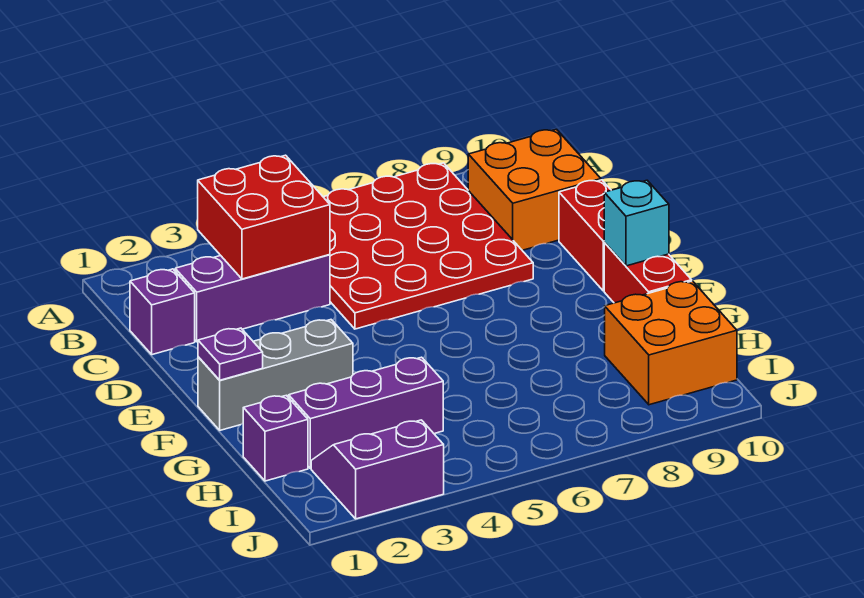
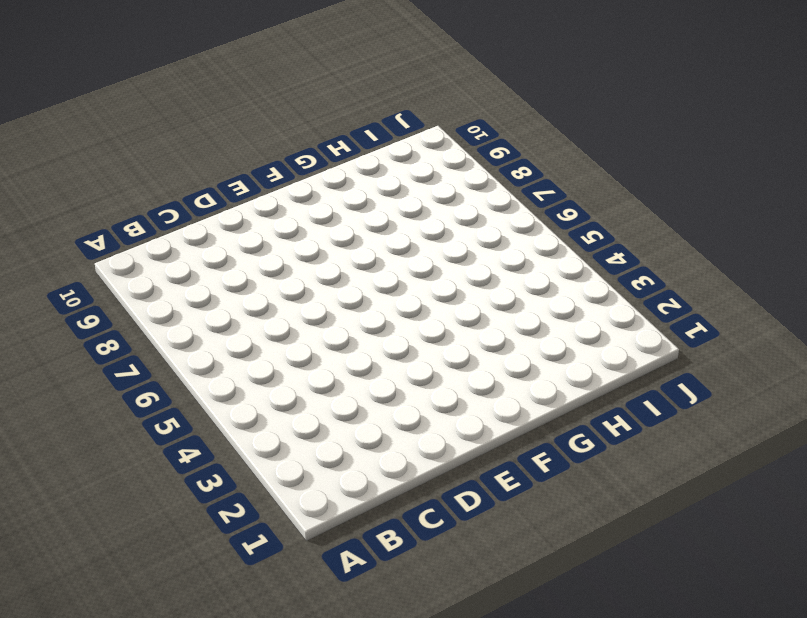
none -> red 4x4 plate [324,163,533,329]
none -> orange 2x2 brick [468,129,601,250]
none -> purple 1x1 brick [130,269,195,355]

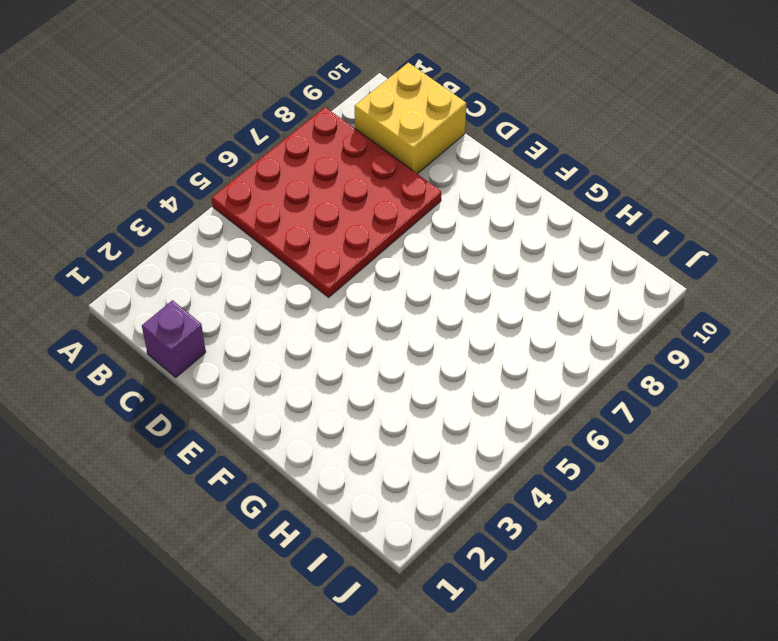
yellow 2x2 brick [355,63,466,174] -> orange 2x2 brick [468,129,601,250]
none -> purple 1x3 brick [175,255,330,342]
none -> red 1x2 brick [559,180,611,291]
none -> grey 1x3 brick [198,320,353,430]

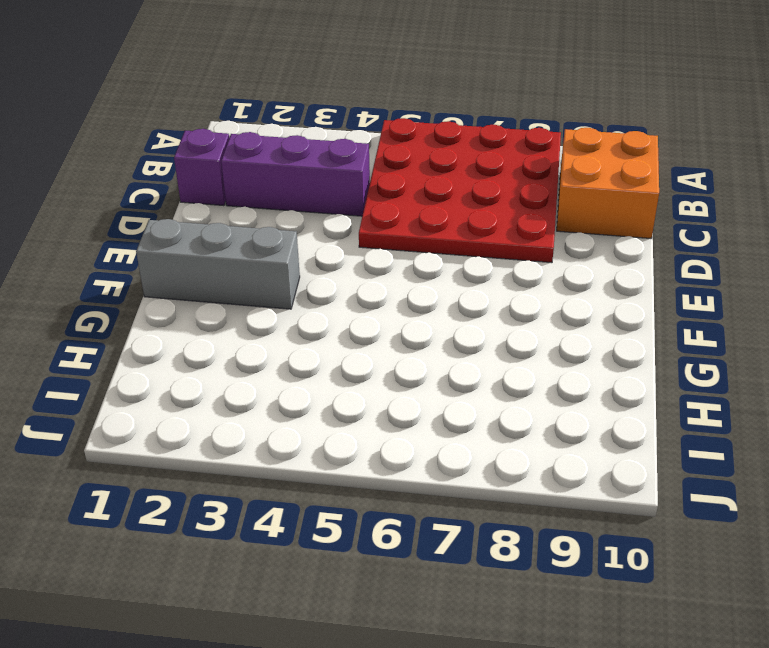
none -> red 1x2 brick [559,180,611,291]
none -> red 1x2 brick [604,243,692,303]
none -> purple 1x1 brick [243,395,308,481]

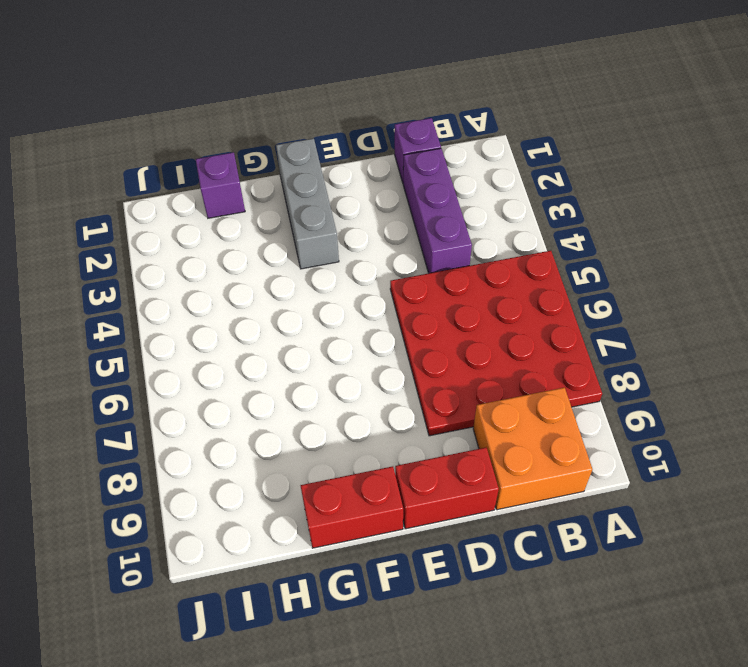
none -> purple 1x3 brick [289,357,443,468]
none -> orange 2x2 brick [605,281,737,405]
none -> purple 2x2 slope [311,420,444,519]

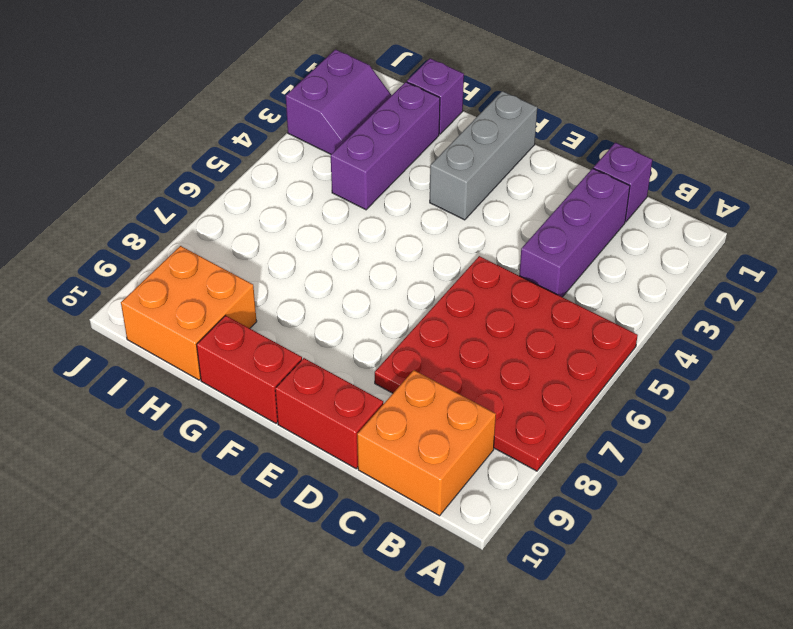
none -> red 2x2 brick [198,155,330,279]
none -> purple 1x1 plate [198,328,263,380]
none -> cyan 1x1 brick [604,180,669,266]

